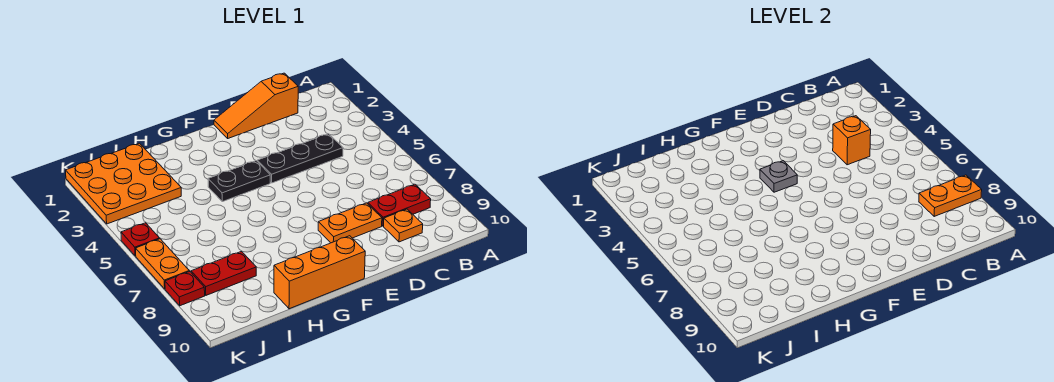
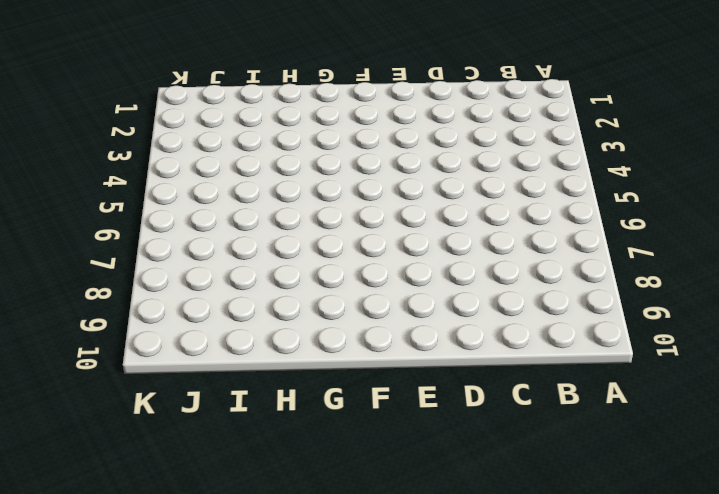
none -> red 1x2 plate [368,184,431,226]
none -> orange 1x3 slope [214,73,298,138]
none -> black 1x3 plate [257,134,343,183]

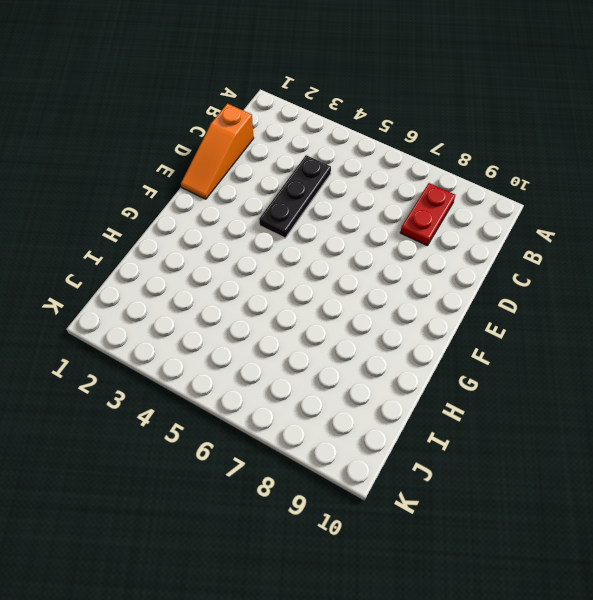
none -> orange 1x1 plate [384,209,423,242]
none -> orange 1x2 plate [318,203,382,243]
none -> black 1x2 plate [208,161,270,202]

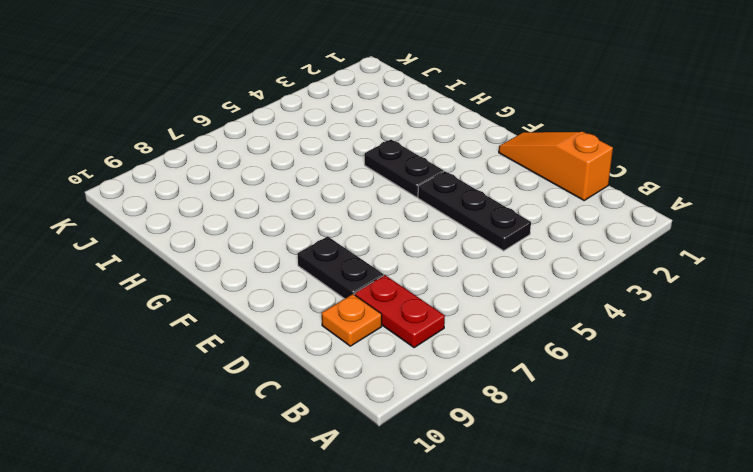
black 1x2 plate [298,237,384,299] -> orange 1x2 plate [318,203,382,243]
none -> orange 1x3 brick [274,236,365,309]
none -> orange 3x3 plate [66,143,181,224]
none -> red 1x2 plate [191,252,256,295]

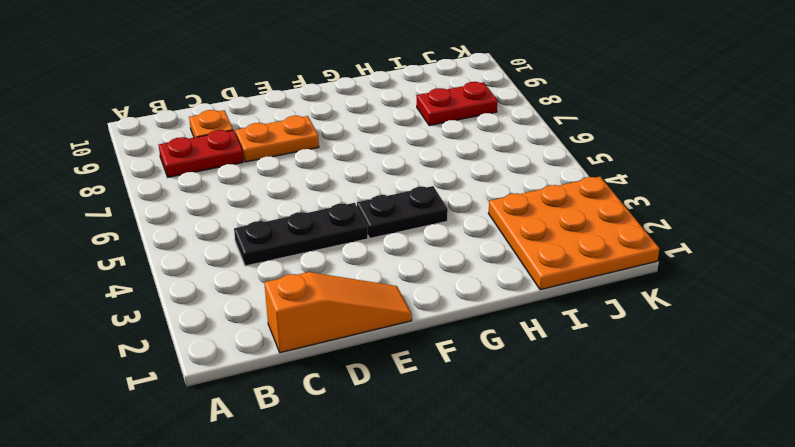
none -> orange 1x3 brick [274,236,365,309]
none -> red 1x1 plate [121,223,160,256]
none -> orange 1x2 plate [136,239,189,289]

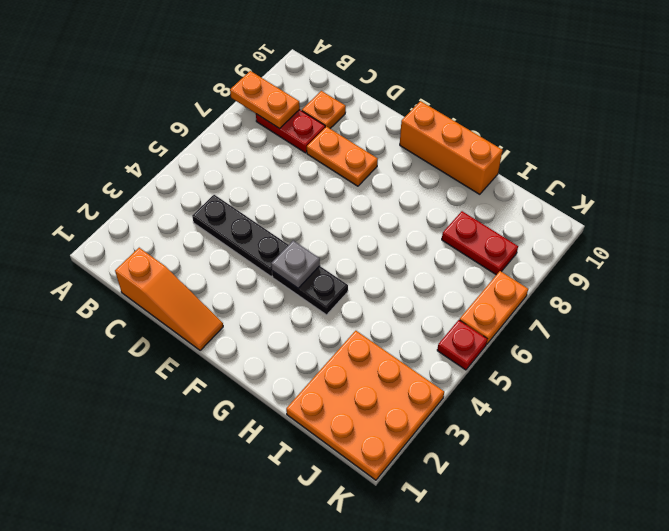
none -> red 1x1 plate [165,271,205,306]
none -> orange 1x1 brick [833,116,871,165]

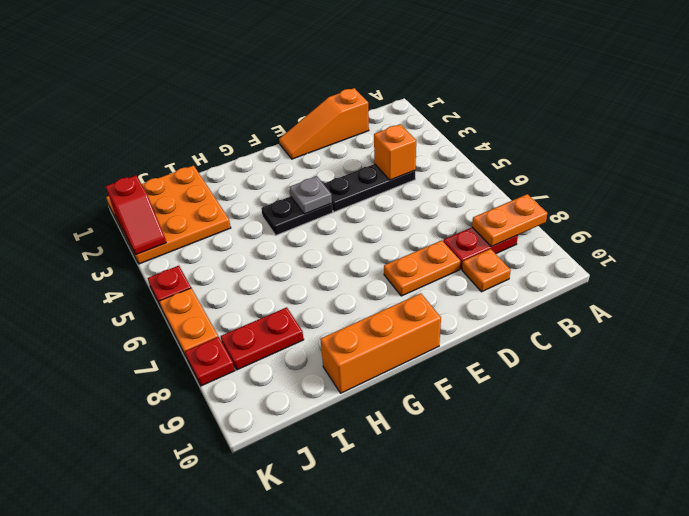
red 1x2 slope [106,175,166,255] -> none

